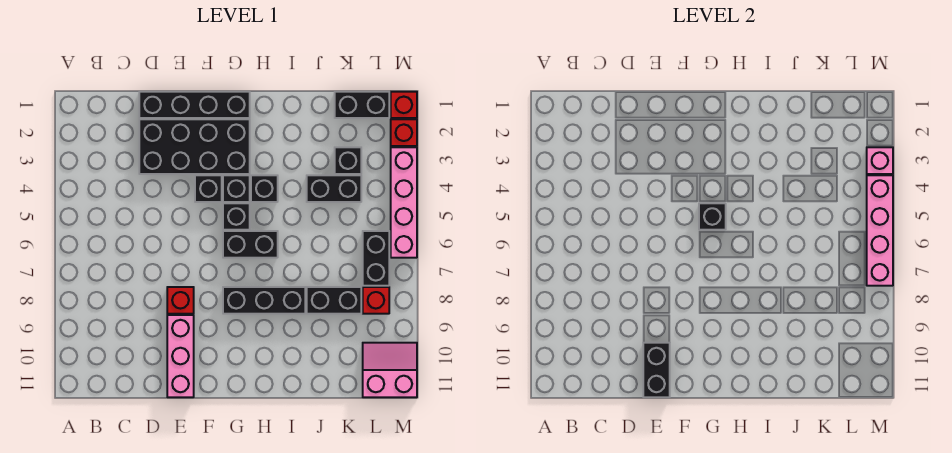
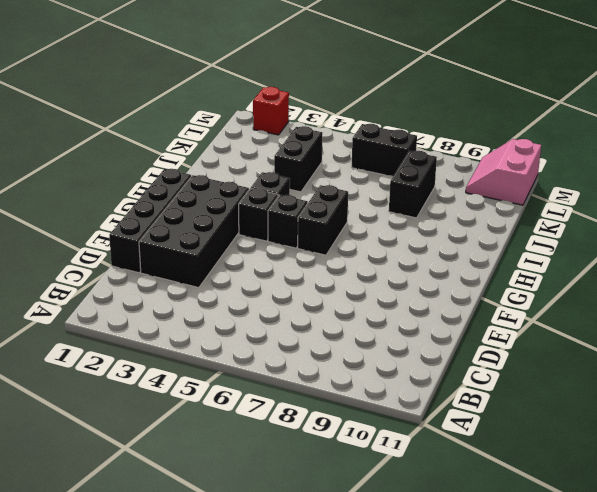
none -> red 1x1 brick [167,287,194,314]
none -> pink 1x3 brick [167,315,194,397]
none -> black 1x1 brick [195,175,222,202]

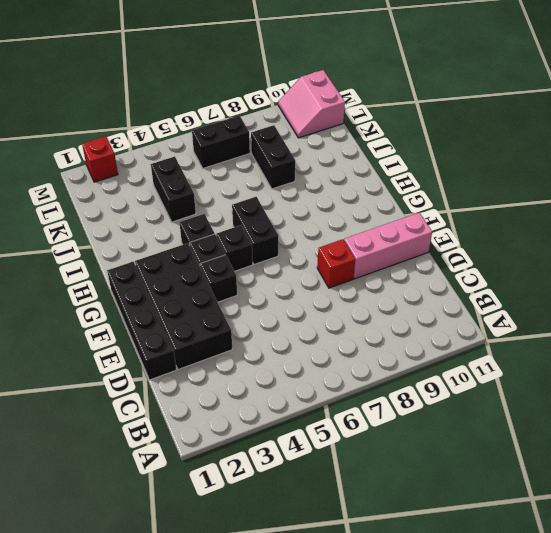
none -> black 1x3 brick [223,287,305,314]
none -> black 1x2 brick [335,92,389,118]
none -> black 1x1 brick [335,147,361,174]

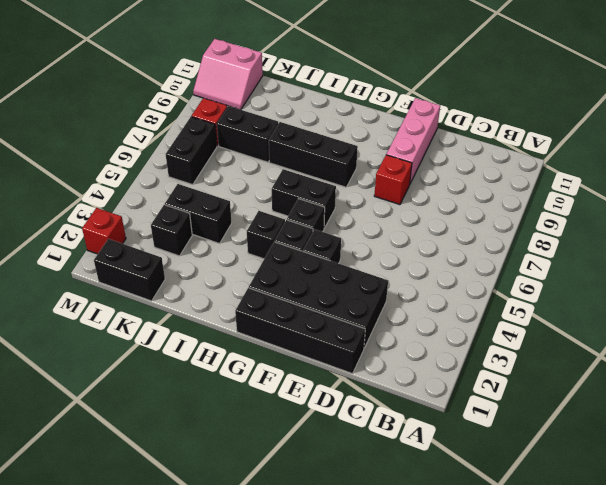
none -> red 1x1 brick [391,92,417,118]
none -> pink 1x4 brick [391,147,417,258]
none -> black 1x2 brick [643,343,670,397]

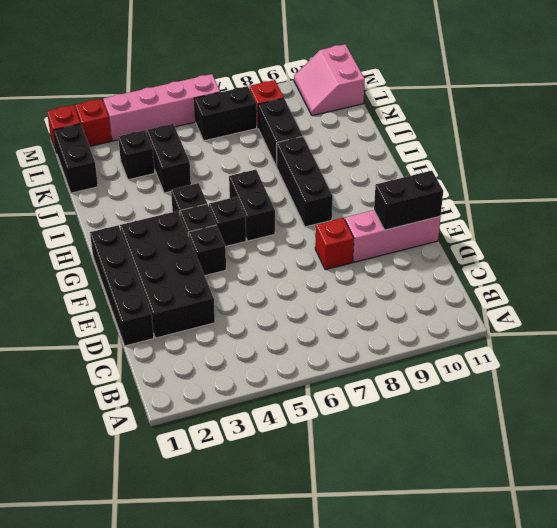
none -> black 1x1 brick [699,203,726,230]
none -> pink 1x1 brick [867,147,893,174]
none -> pink 1x4 brick [867,175,893,286]

